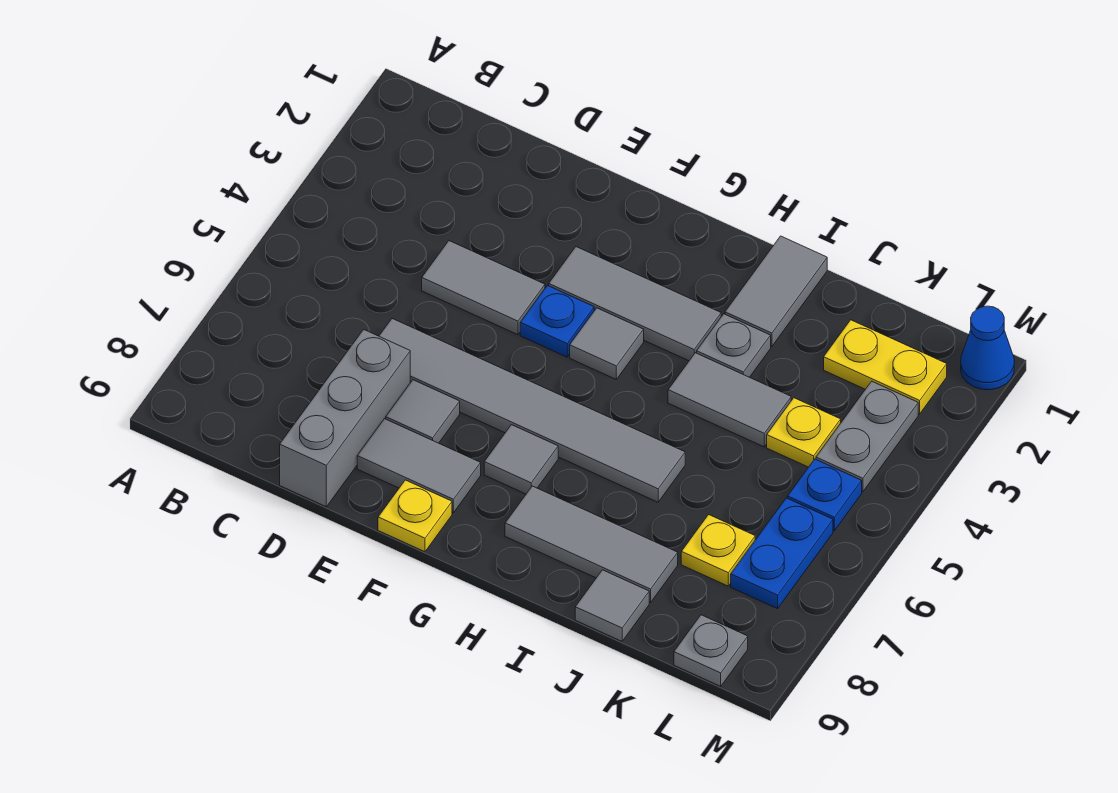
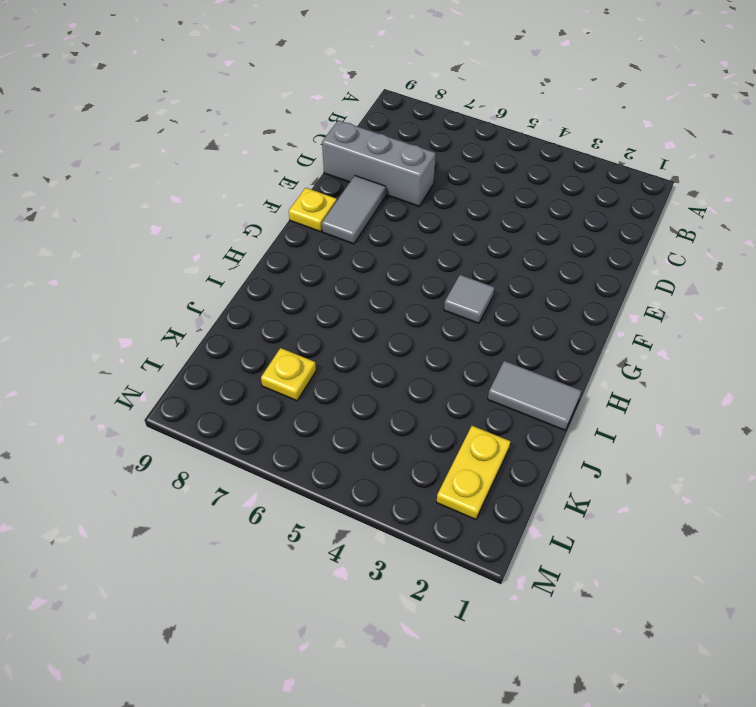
none -> grey 1x2 tile [422,241,545,335]
none -> grey 1x6 tile [379,319,685,502]
none -> grey 1x1 tile [386,380,460,443]

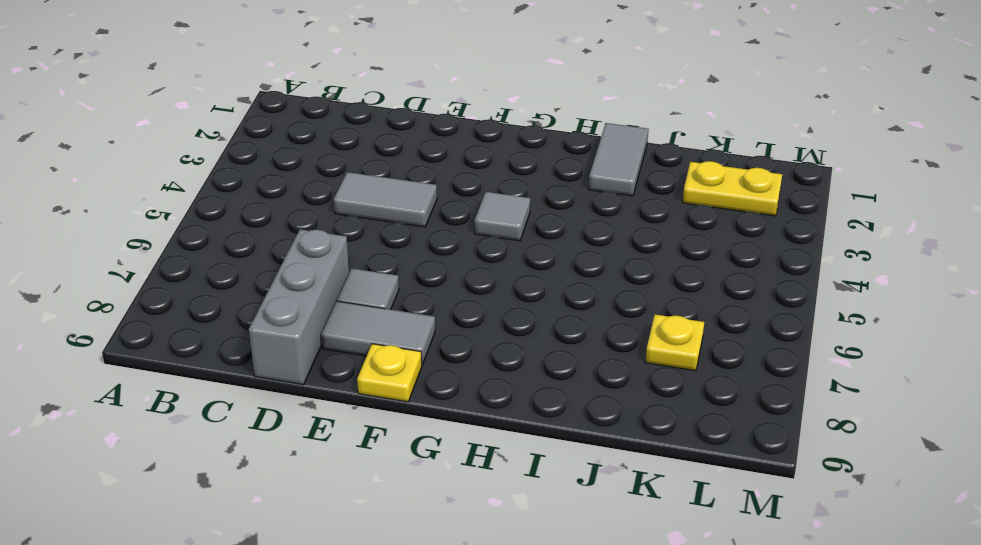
none -> grey 1x6 tile [379,319,685,502]
none -> grey 1x3 tile [549,247,721,361]
none -> blue 1x1 plate [520,286,594,357]

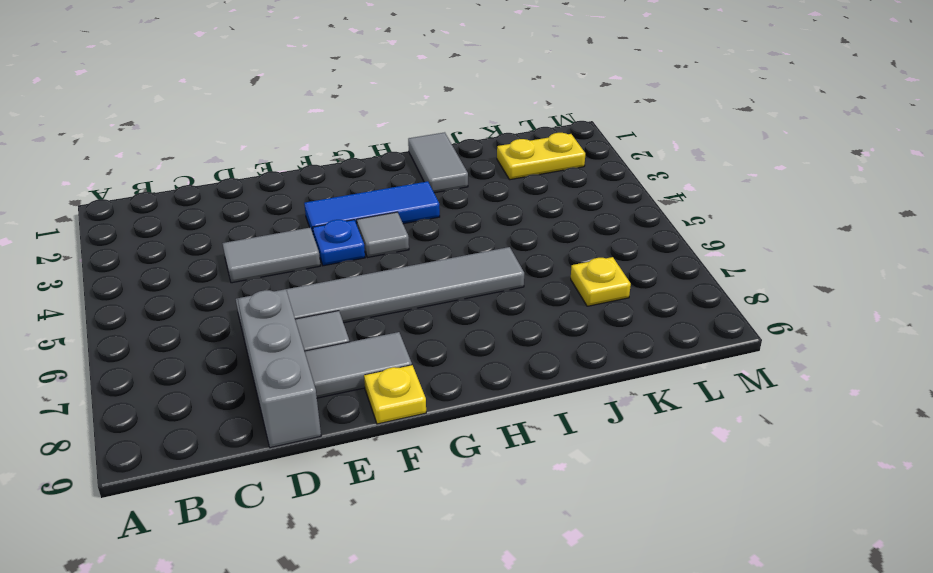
blue 1x3 tile [304,181,440,236] -> grey 1x3 tile [549,247,721,361]
none -> grey 1x1 tile [484,425,558,494]
none -> grey 1x3 tile [505,486,678,603]
none -> grey 1x1 plate [697,314,771,377]

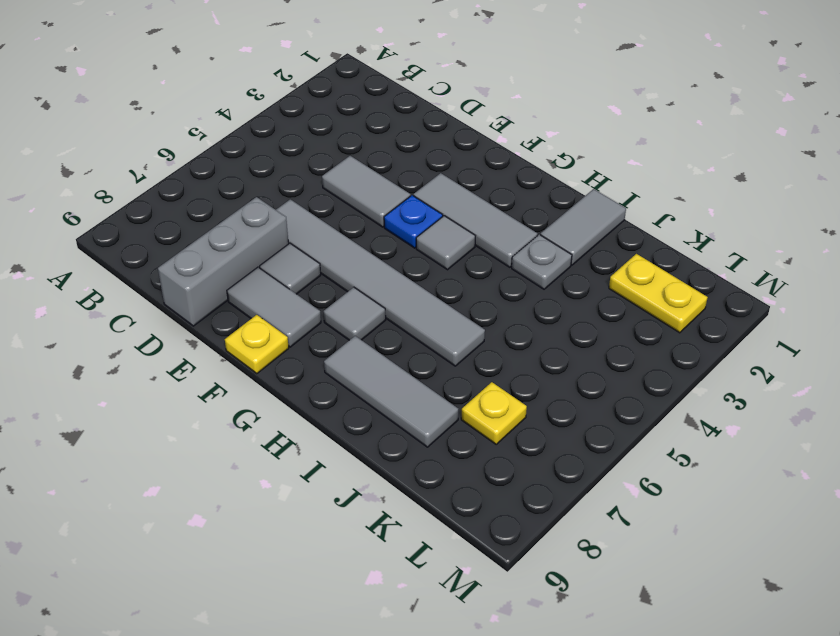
none -> grey 1x2 tile [668,353,791,447]
none -> grey 1x1 tile [575,570,649,641]
none -> yellow 1x1 plate [767,398,841,467]

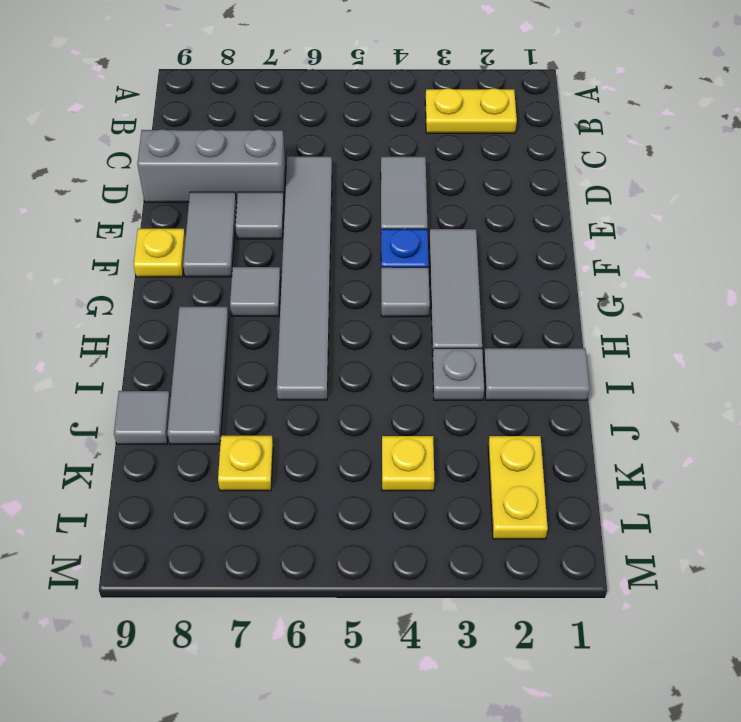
yellow 1x2 plate [425,88,517,133] -> none
none -> grey 1x2 tile [668,353,791,447]
none -> grey 1x2 plate [816,381,918,492]
none -> blue 1x1 plate [788,459,862,531]

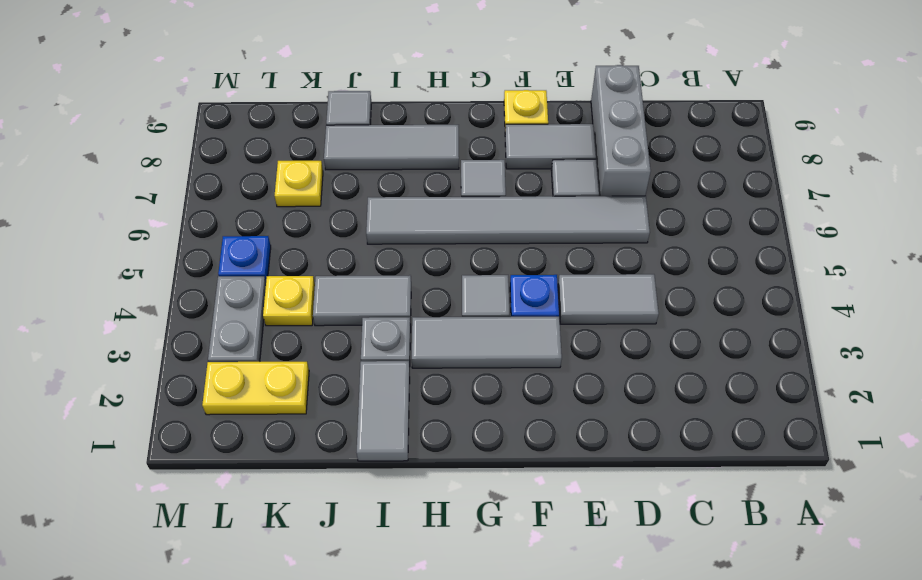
none -> blue 1x2 plate [731,498,833,609]
none -> grey 1x1 plate [674,615,748,686]
none -> blue 1x1 cone [961,306,1014,390]

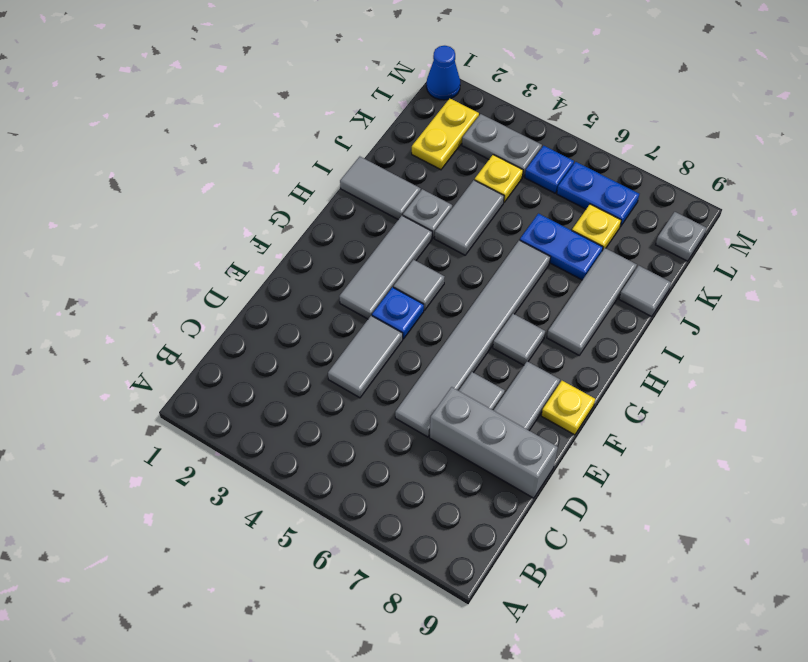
blue 1x2 plate [520,214,603,280] -> none

